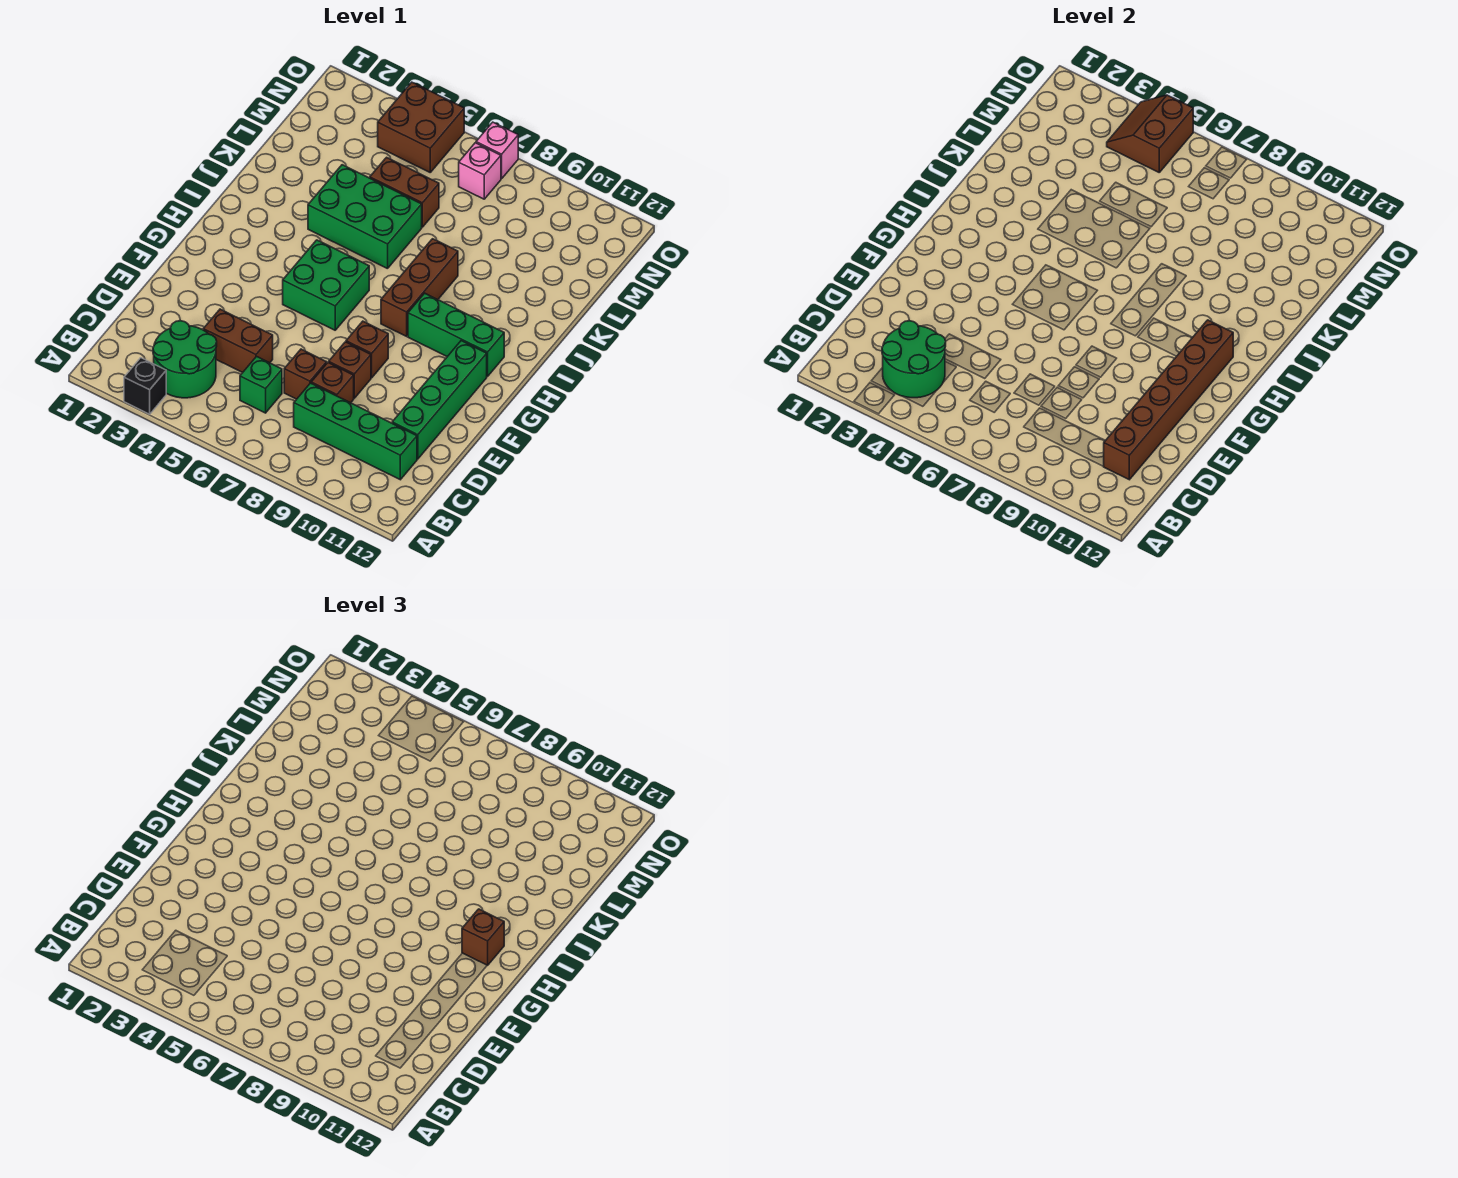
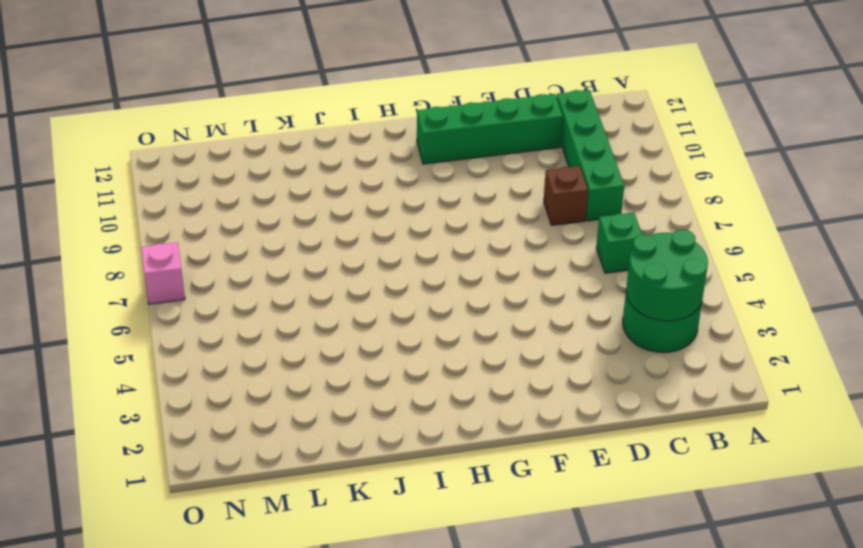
none -> black 1x1 brick [124,358,166,414]
none -> brown 1x2 brick [203,309,273,373]
none -> brown 1x1 brick [284,349,327,399]

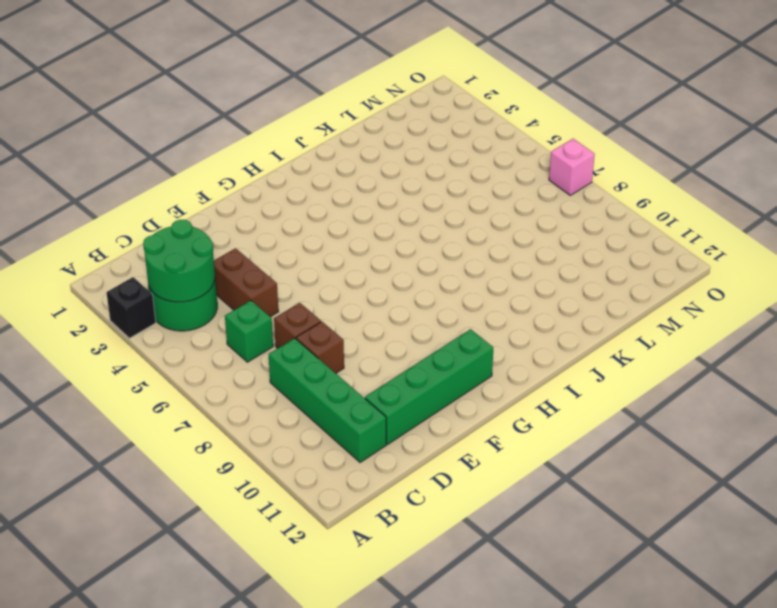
none -> brown 1x1 brick [329,342,371,398]
none -> brown 1x1 brick [346,321,388,378]
none -> green 2x2 brick [283,240,369,330]

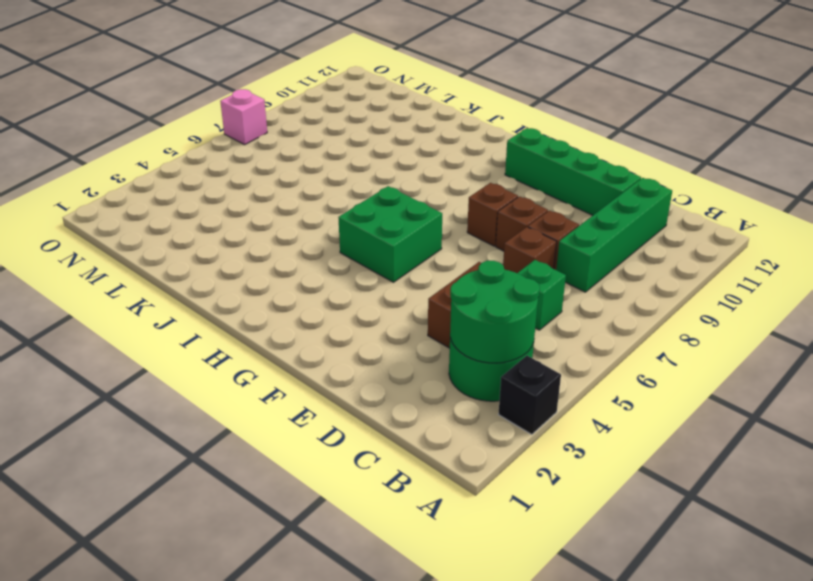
none -> brown 1x3 brick [381,239,458,336]
none -> green 1x3 brick [408,293,504,376]
none -> green 2x3 brick [308,165,422,269]

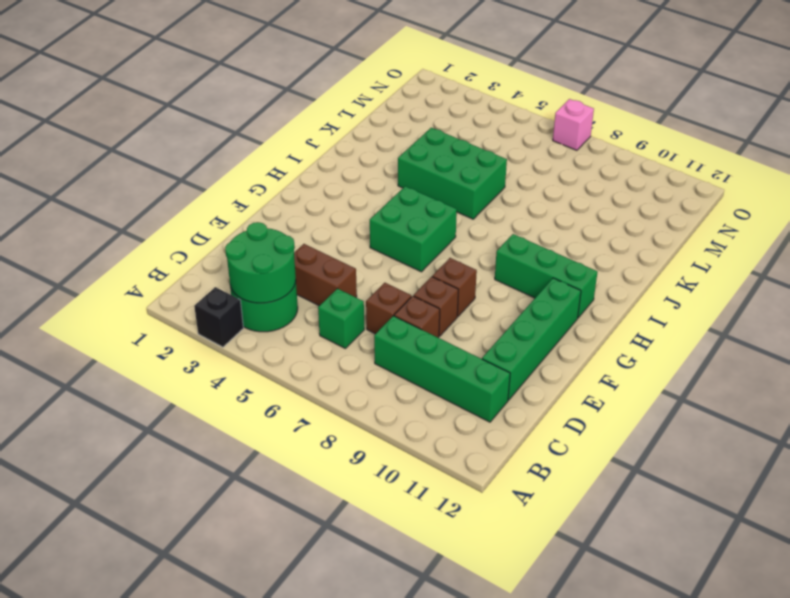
none -> brown 1x3 brick [381,239,458,336]
none -> brown 1x2 brick [370,157,439,227]
none -> brown 2x2 brick [378,82,464,172]

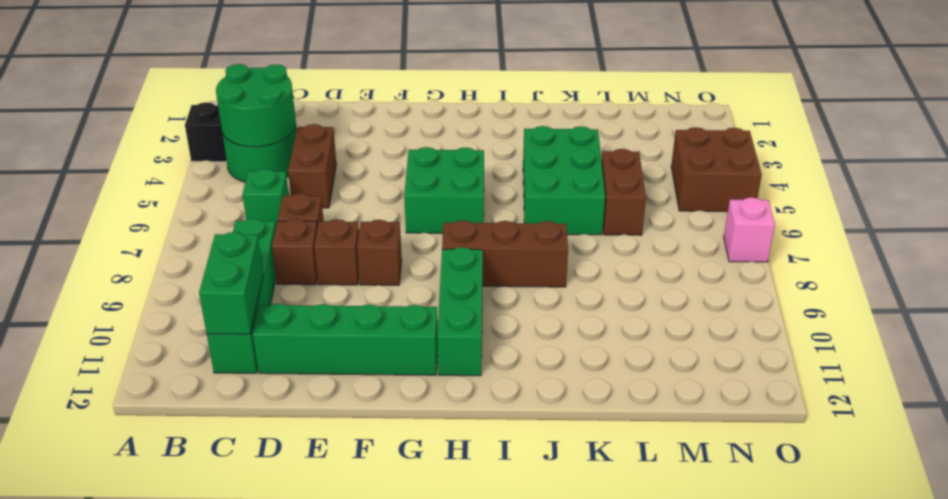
green 1x2 brick [199,232,263,334] -> brown 1x6 brick [1103,320,1233,480]
none -> pink 1x1 brick [459,143,501,199]
none -> brown 2x2 slope [1107,95,1193,172]
none -> brown 1x1 brick [462,909,504,965]

